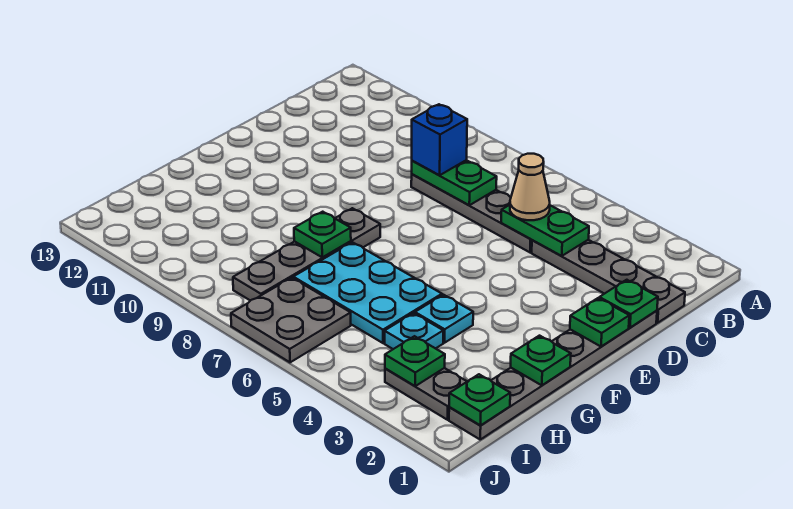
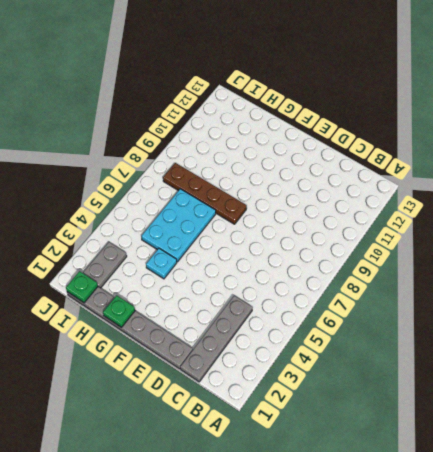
brown 1x4 plate [163,163,247,224] -> grey 1x4 plate [233,208,380,301]
none -> grey 1x4 plate [411,174,532,252]
none -> cyan 1x1 plate [384,313,443,349]
none -> grey 2x2 plate [231,278,351,362]

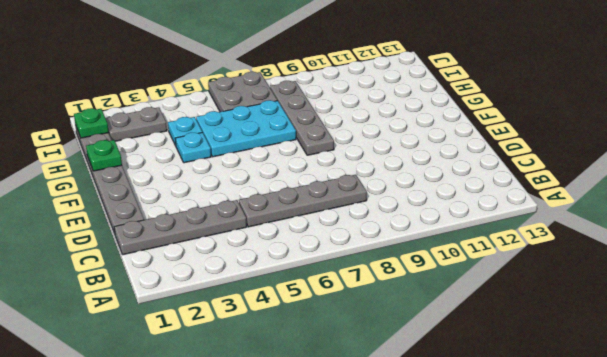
none -> green 1x2 plate [501,205,589,256]
none -> green 1x2 plate [412,160,497,205]
none -> green 1x1 plate [599,280,658,328]

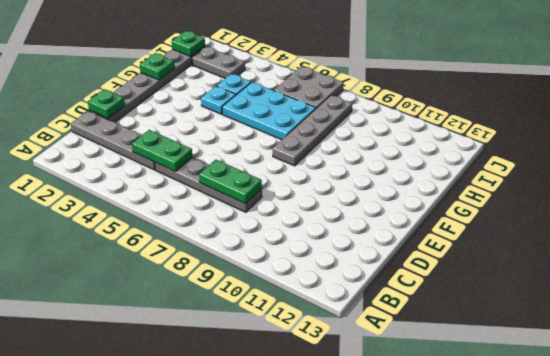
none -> green 1x1 plate [570,298,629,347]
none -> green 1x1 plate [294,212,351,257]
none -> green 1x1 plate [385,336,445,386]

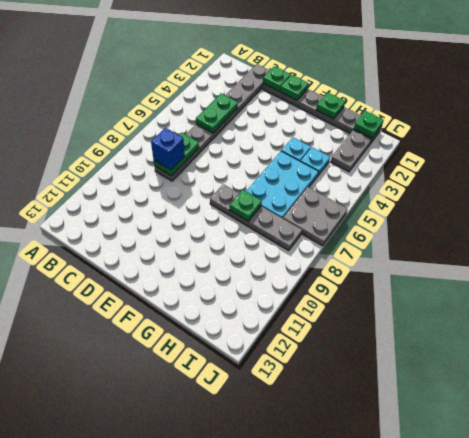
none -> green 1x1 plate [385,336,445,386]
none -> tan 1x1 cone [510,154,550,220]

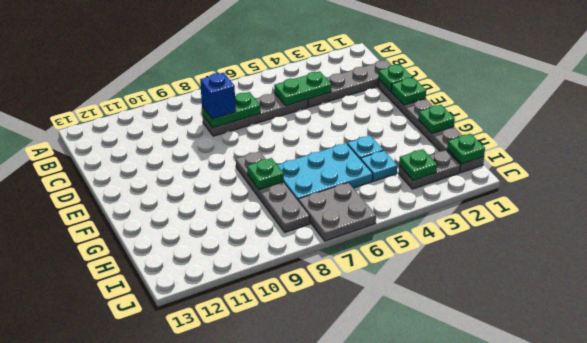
none -> tan 1x1 cone [510,154,550,220]

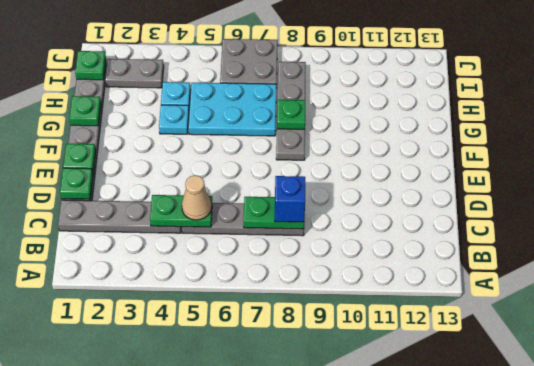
none -> green 1x1 plate [385,336,445,386]

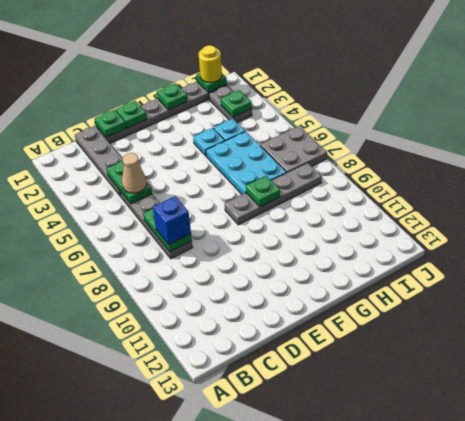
yellow 1x1 round brick [199,45,222,83] -> none

